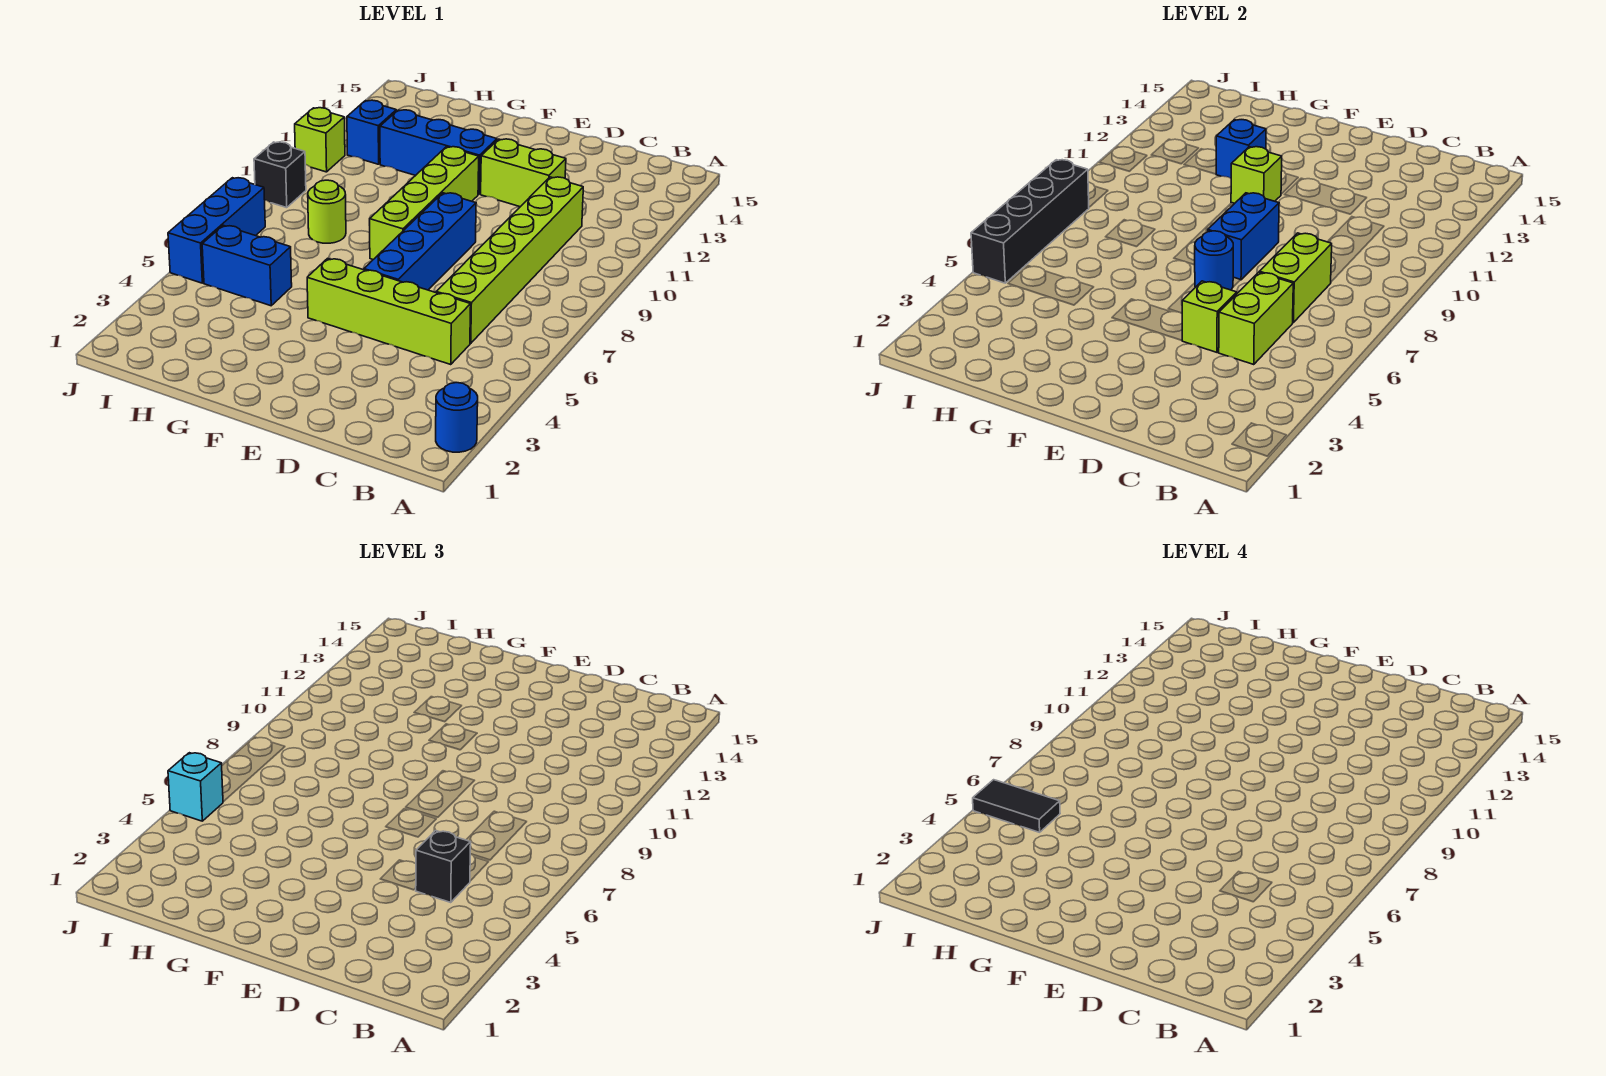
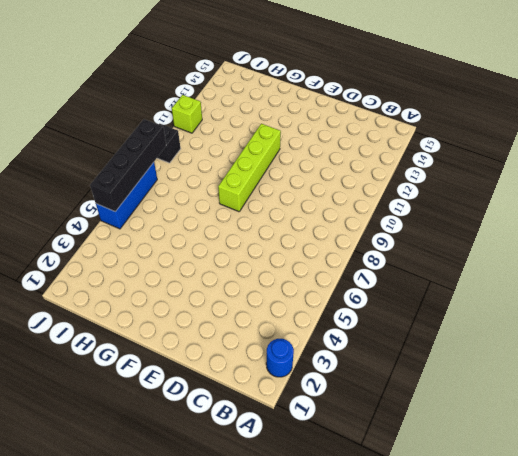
none -> lime 1x4 brick [307,258,471,364]
none -> lime 1x6 brick [436,177,583,343]
none -> lime 1x2 brick [481,139,566,207]

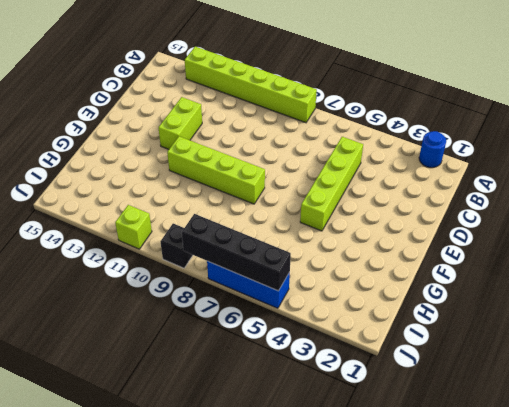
lime 1x6 brick [185,47,317,123] -> lime 1x6 brick moved to [436,177,583,343]
none -> blue 1x4 brick [364,193,476,290]
none -> blue 1x3 brick [380,110,497,194]
none -> blue 1x2 brick [202,225,292,306]

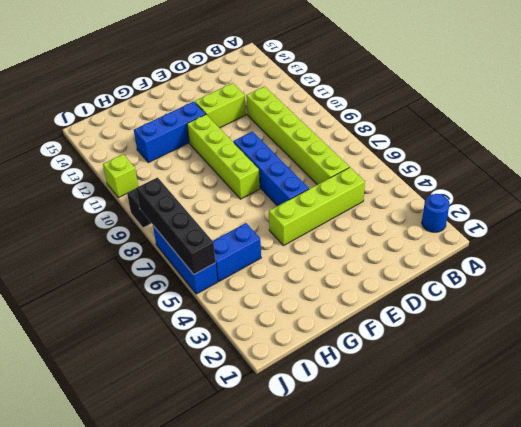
none -> lime 1x1 round brick [308,180,346,243]
none -> blue 1x1 brick [347,100,396,164]
none -> lime 1x2 brick [1218,272,1293,364]

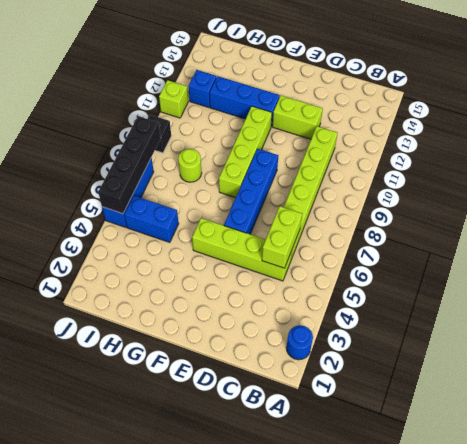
none -> lime 1x2 brick [1259,233,1332,322]
none -> lime 1x1 brick [1182,281,1237,352]
none -> blue 1x1 round brick [1195,231,1233,290]

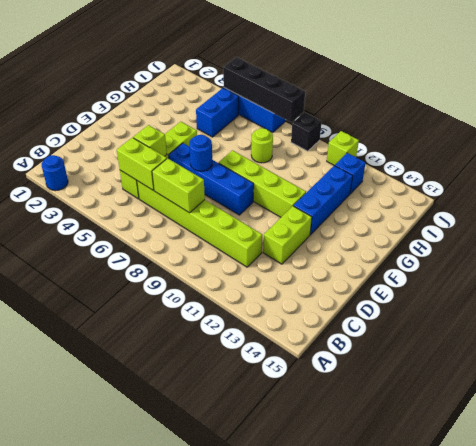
none -> blue 1x2 brick [1208,193,1279,280]
none -> lime 1x1 brick [1231,147,1282,203]
none -> blue 1x1 brick [1216,120,1266,178]

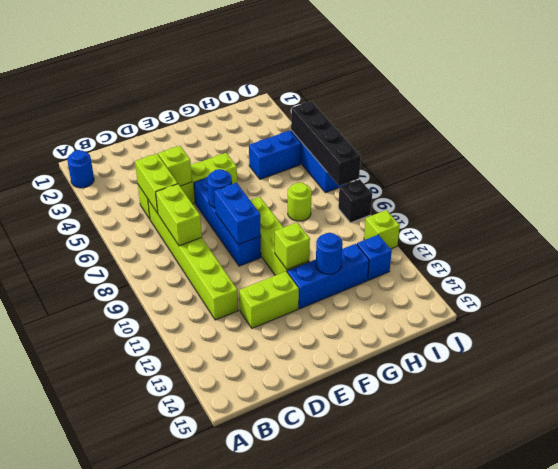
blue 1x1 round brick [316,233,343,274] -> blue 1x1 brick [1216,120,1266,178]
none -> black 1x1 brick [416,831,471,902]
none -> cyan 1x1 brick [168,753,223,821]
none -> black 1x2 tile [973,780,1060,832]

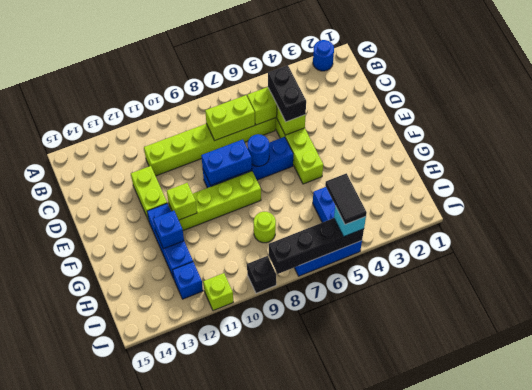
black 1x2 brick [268,65,306,122] -> black 1x1 brick [416,831,471,902]

